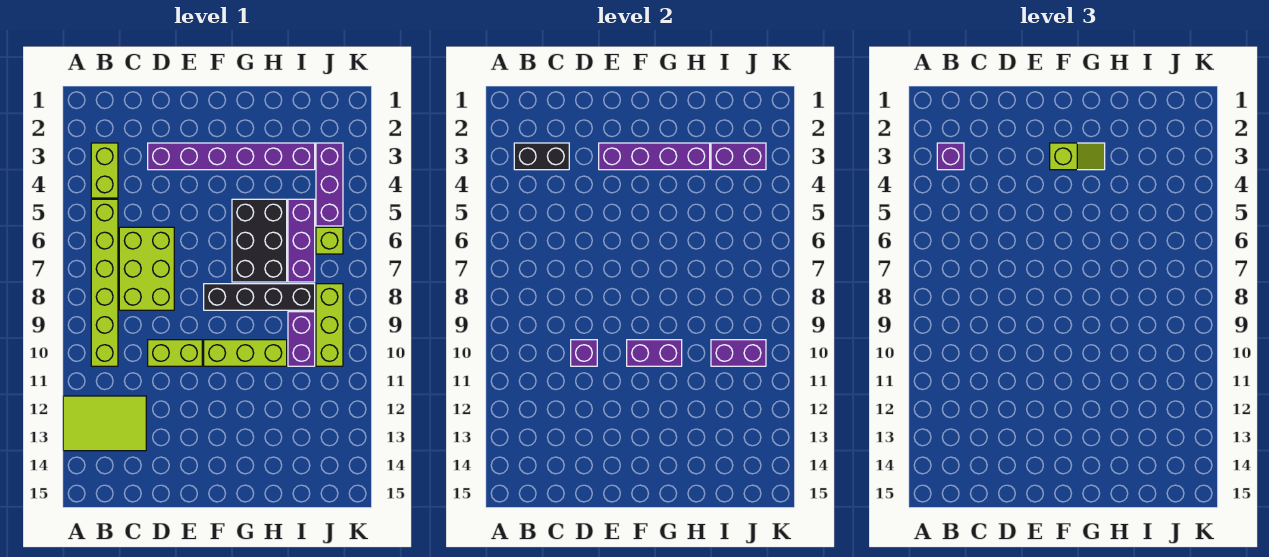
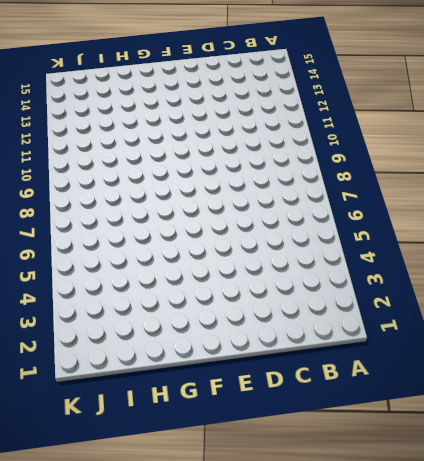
none -> lime 2x3 tile [63,396,146,451]
none -> lime 1x2 brick [91,143,118,198]
none -> lime 1x6 brick [91,199,118,366]

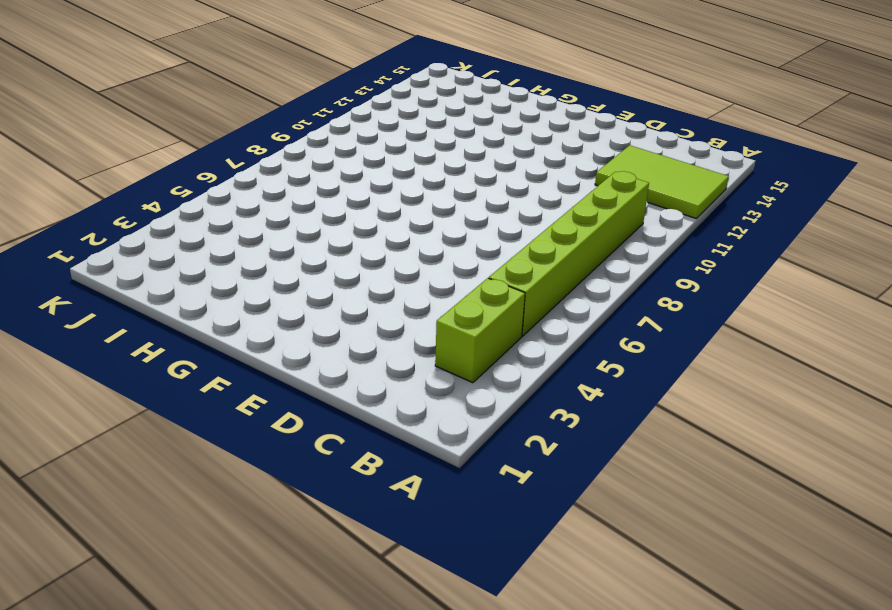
none -> lime 2x3 brick [119,227,174,310]
none -> purple 1x6 brick [148,143,315,170]
none -> lime 1x2 brick [148,340,202,366]

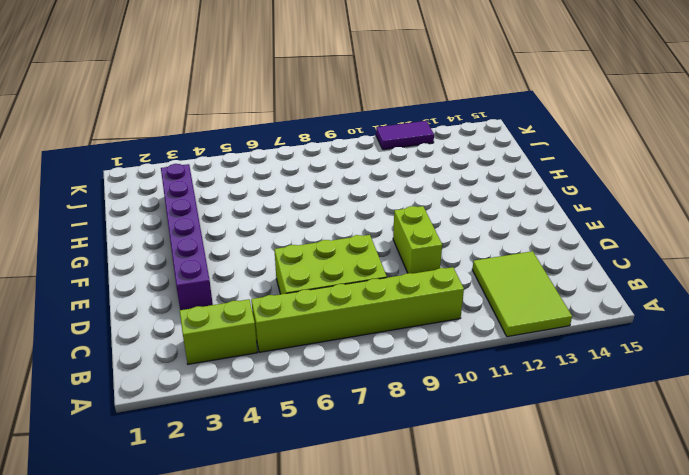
purple 1x2 tile [376,121,434,150] -> none
none -> black 1x4 brick [204,284,315,310]
none -> lime 1x3 brick [204,340,287,366]
none -> black 2x3 brick [232,199,287,282]

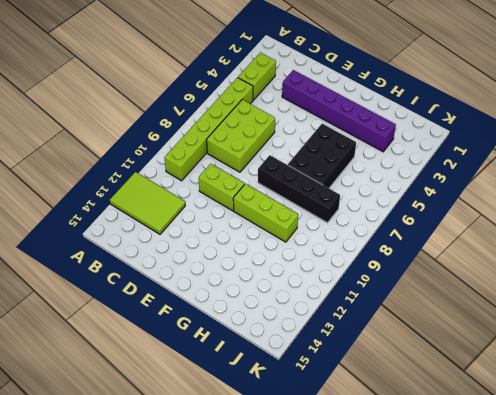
none -> purple 1x3 brick [288,199,315,282]
none -> purple 1x2 brick [288,312,315,366]
none -> purple 1x3 brick [316,143,343,226]

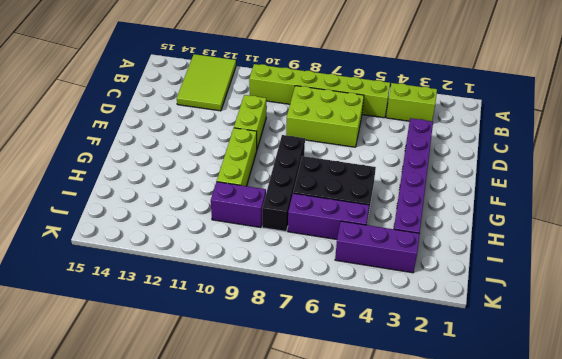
none -> lime 1x1 brick [316,227,343,254]
none -> lime 1x3 brick [316,284,343,366]
none -> black 1x2 brick [514,143,569,170]

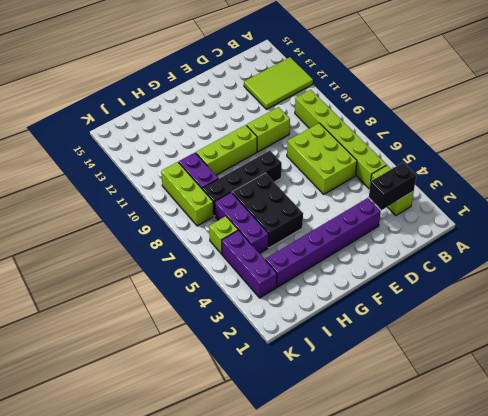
none -> purple 1x1 brick [571,340,597,366]
none -> purple 1x4 brick [599,143,710,170]
none -> purple 1x2 brick [627,340,682,366]

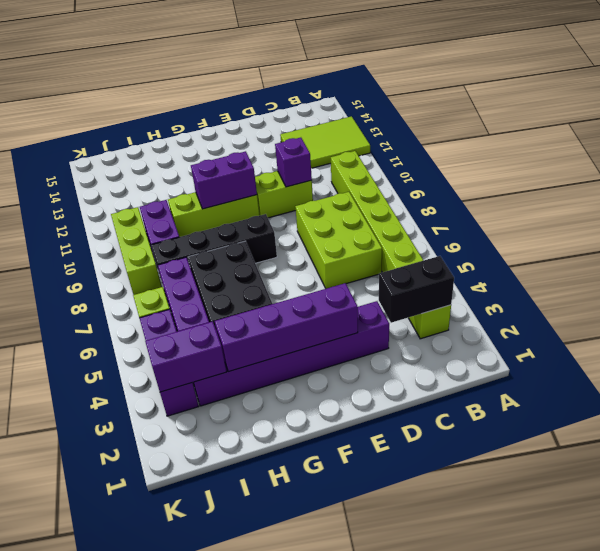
none -> purple 1x2 brick [711,340,766,366]
none -> purple 1x1 brick [937,143,964,170]
none -> lime 1x2 slope [1050,143,1105,170]

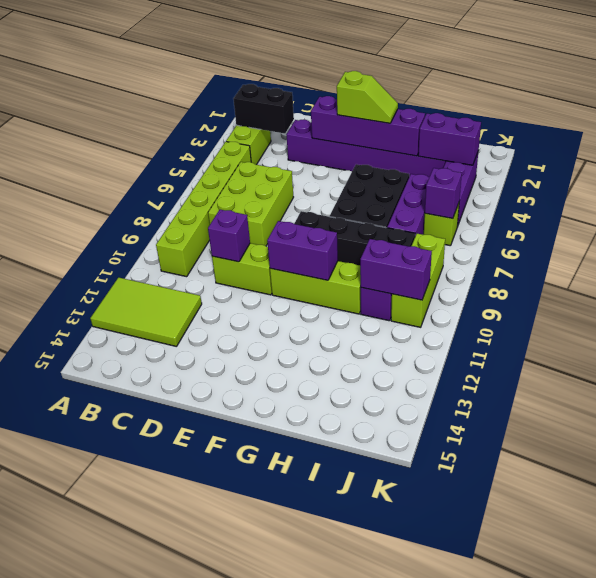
purple 1x1 brick [425,168,462,219] -> purple 1x1 brick moved to [937,143,964,170]

